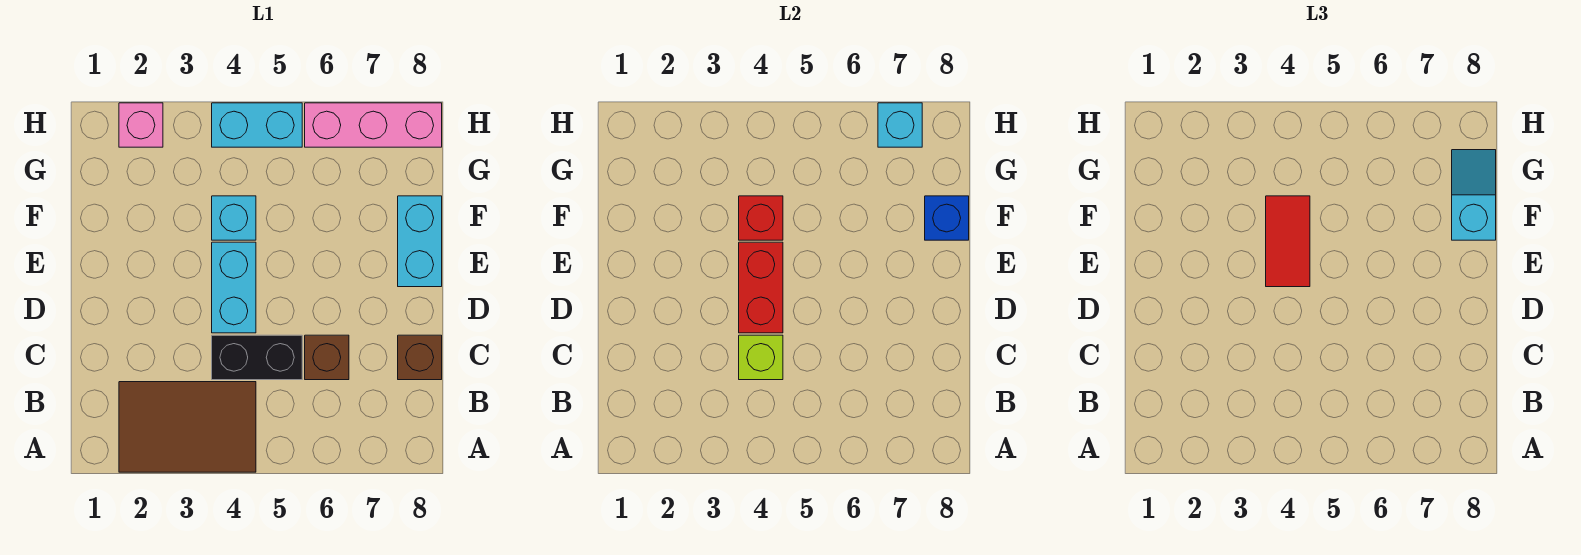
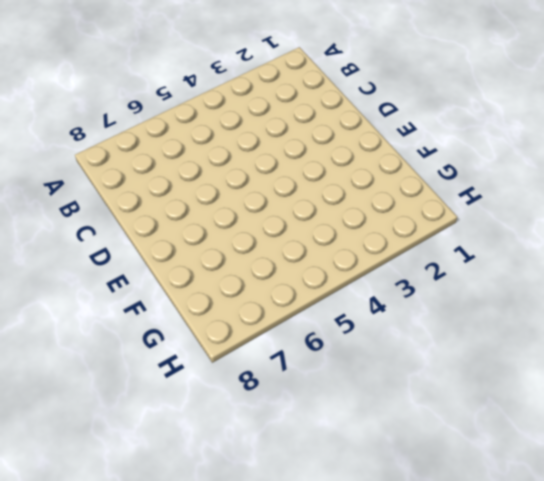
none -> brown 2x3 tile [119,382,256,472]
none -> black 1x2 brick [212,335,302,380]
none -> brown 1x1 brick [305,335,349,380]

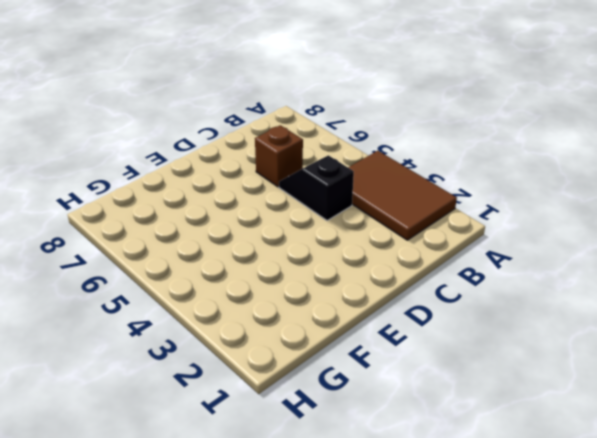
black 1x2 slope [279,155,354,221] -> black 1x2 brick [212,335,302,380]
none -> brown 1x1 brick [398,335,442,380]
none -> cyan 1x2 brick [212,242,256,333]
none -> cyan 1x2 brick [398,196,442,287]

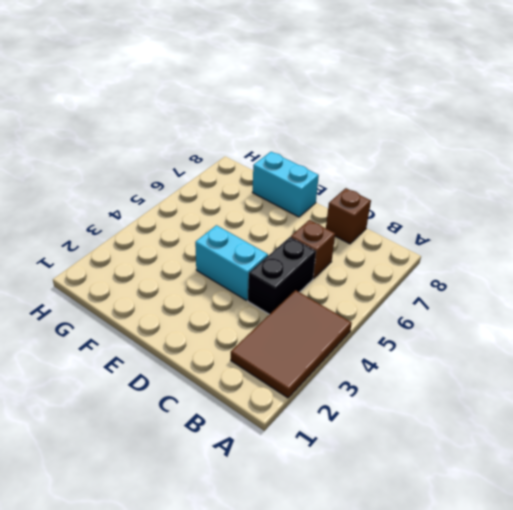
none -> cyan 1x1 brick [212,196,256,240]
none -> pink 1x1 brick [119,103,163,147]
none -> cyan 1x2 brick [212,103,302,147]

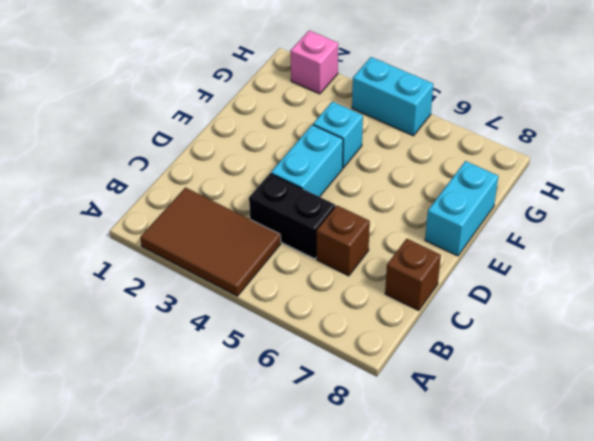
none -> pink 1x3 brick [305,103,442,147]
none -> lime 1x1 brick [739,335,783,380]
none -> red 1x2 brick [739,242,783,333]

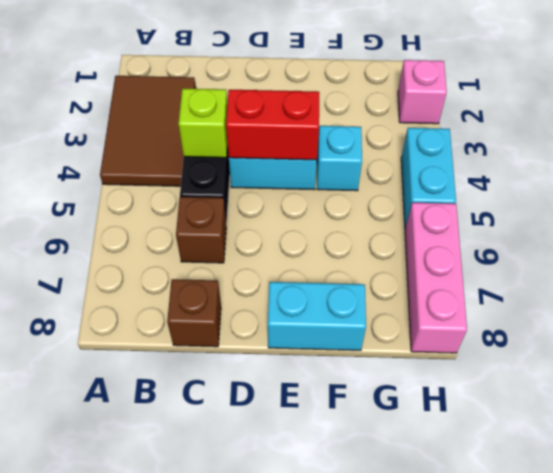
none -> red 1x1 brick [739,196,783,240]
none -> blue 1x1 brick [925,196,969,240]
none -> cyan 1x1 brick [878,103,922,147]

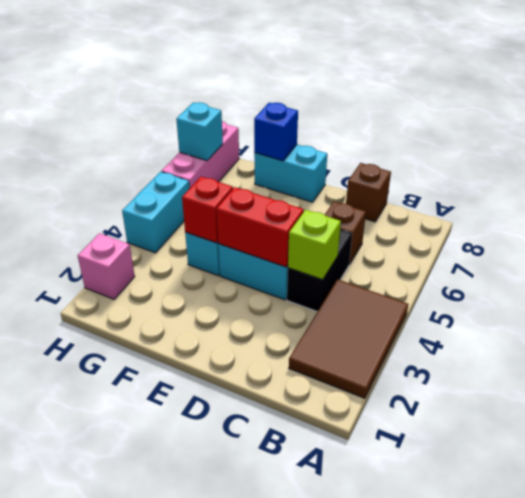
none -> red 1x2 tile [1266,196,1310,287]
none -> cyan 1x2 slope [1452,150,1496,240]

